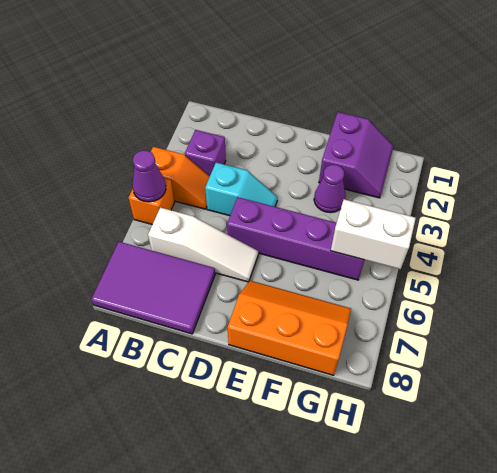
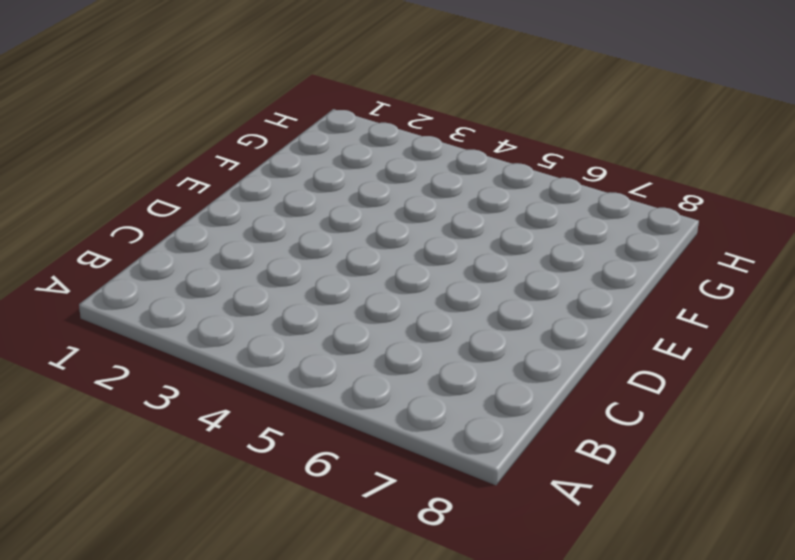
none -> orange 1x2 slope [151,147,210,209]
none -> orange 1x1 brick [129,178,175,224]
none -> purple 2x3 tile [92,242,215,334]

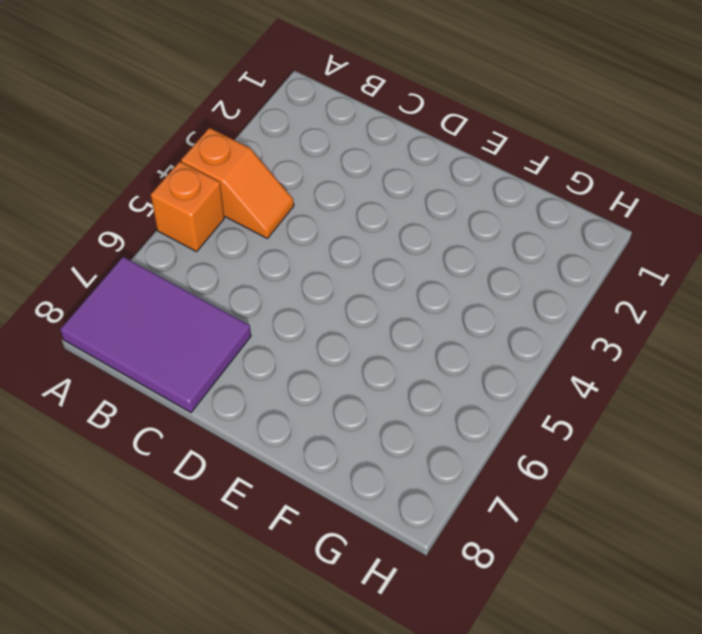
none -> purple 1x1 brick [185,130,226,176]
none -> white 1x3 slope [148,207,258,282]
none -> cyan 1x2 slope [205,163,277,216]

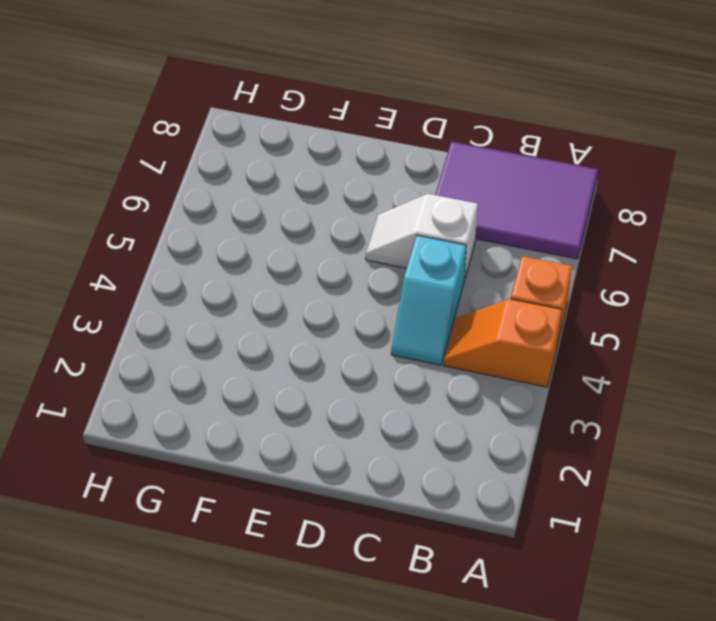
cyan 1x2 slope [391,235,466,365] -> cyan 1x2 slope turned to [205,163,277,216]
white 1x2 slope [366,194,478,280] -> white 1x3 slope [148,207,258,282]
none -> purple 1x1 brick [185,130,226,176]
none -> purple 1x4 brick [227,197,364,280]
none -> orange 2x3 slope [228,281,351,375]

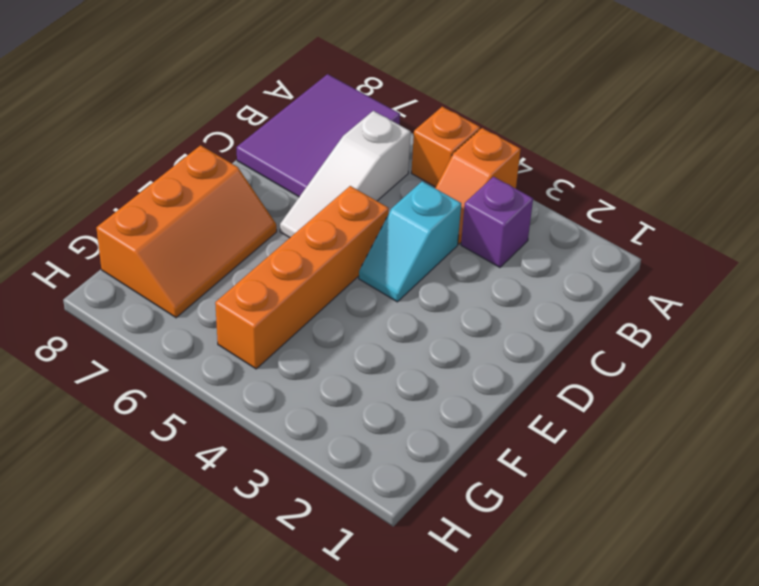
orange 1x4 brick [215,186,389,369] -> purple 1x4 brick [227,197,364,280]
none -> purple 2x2 slope [319,112,394,198]
none -> purple 1x1 cone [314,165,346,213]
none -> purple 1x1 cone [132,150,166,202]

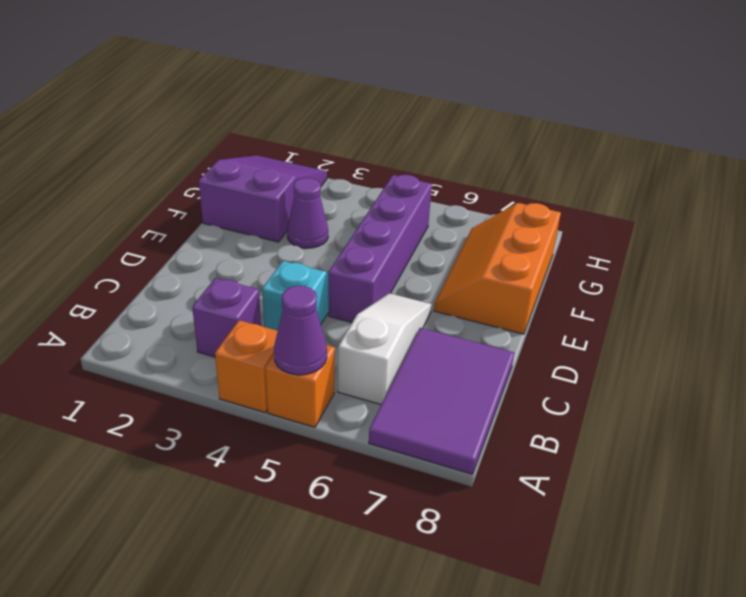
purple 2x3 slope [199,155,327,242] -> purple 2x2 slope [319,112,394,198]
none -> white 1x2 brick [331,199,416,269]

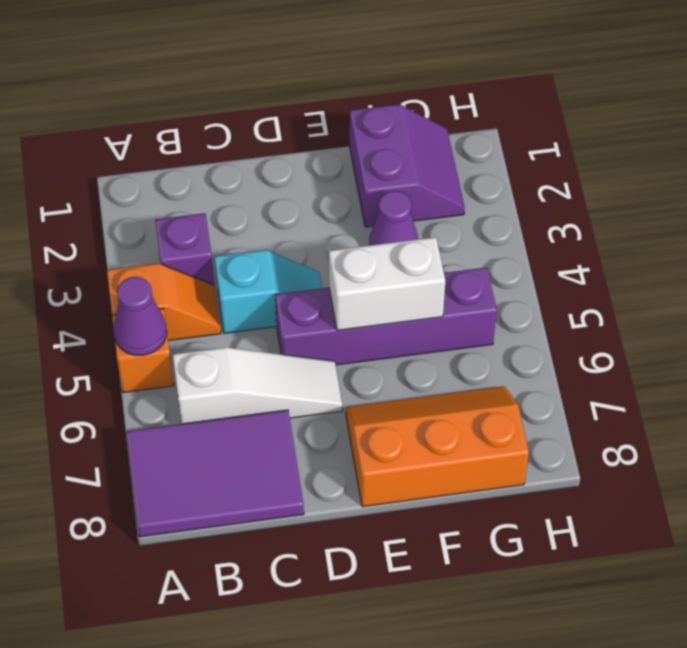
white 1x2 brick [329,237,445,330] -> white 1x2 brick moved to [331,199,416,269]

